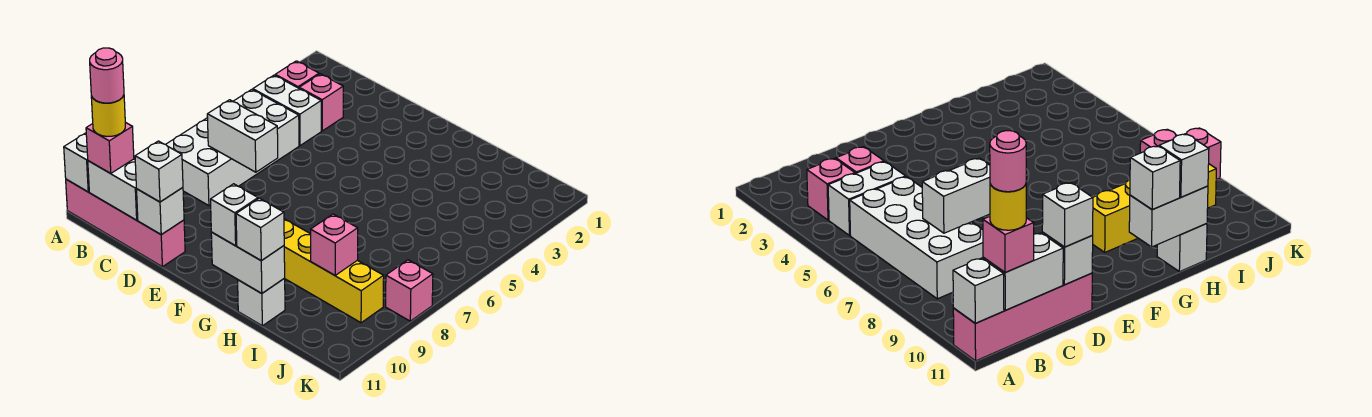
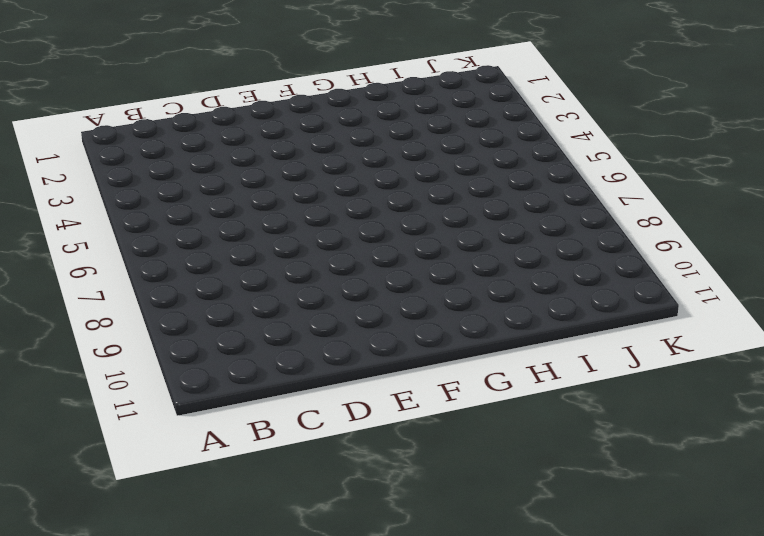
none -> pink 1x4 brick [66,179,185,267]
none -> pink 1x1 brick [275,61,319,88]
none -> white 1x2 brick [253,75,321,146]

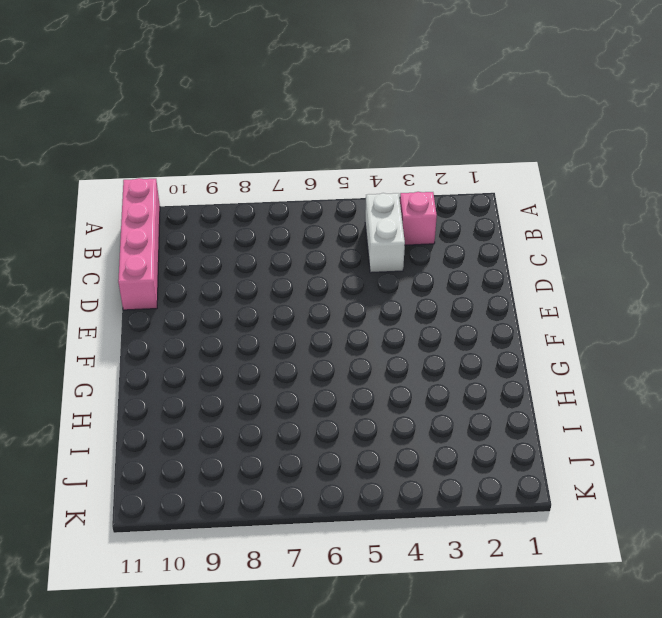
none -> white 2x4 brick [166,90,299,206]
none -> pink 1x1 brick [299,74,343,131]
none -> yellow 1x4 brick [284,219,384,323]

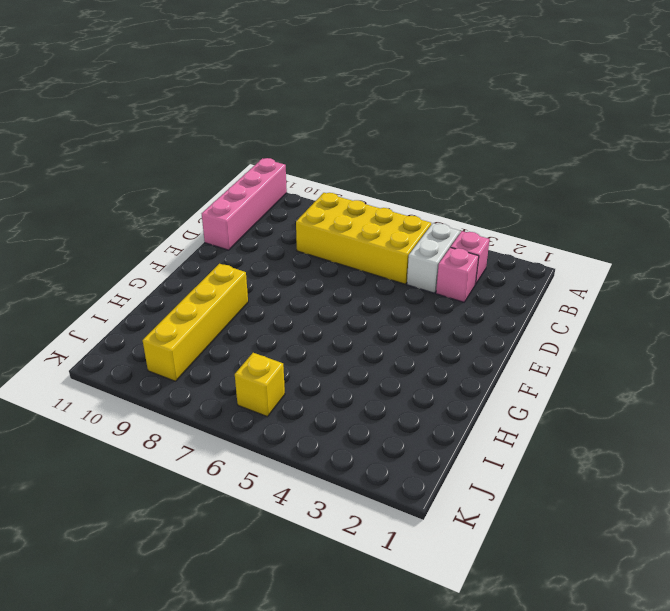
yellow 2x4 brick [296,193,431,284] -> white 2x4 brick [166,90,299,206]
yellow 1x1 brick [235,353,285,417] -> none
none -> white 1x1 brick [238,278,285,326]
none -> pink 1x1 brick [386,260,433,321]
none -> white 1x1 brick [64,133,89,192]

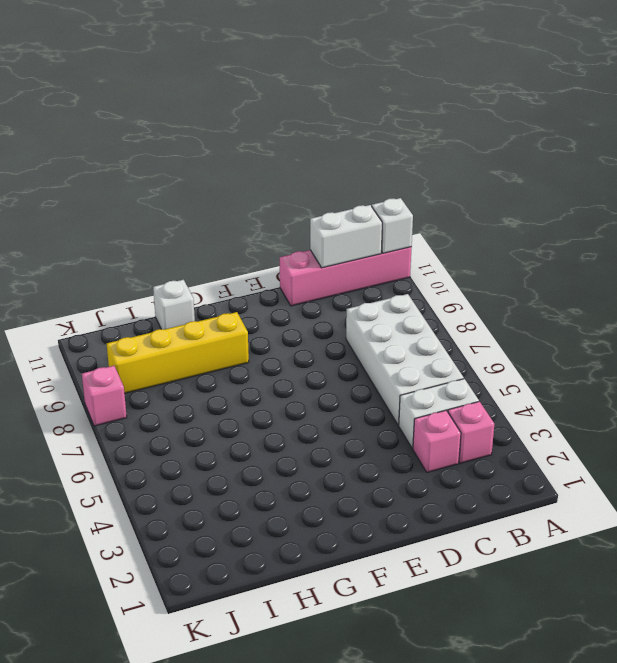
none -> white 1x2 brick [207,100,278,172]
none -> white 1x1 brick [137,188,184,235]
none -> white 1x2 brick [211,232,285,294]

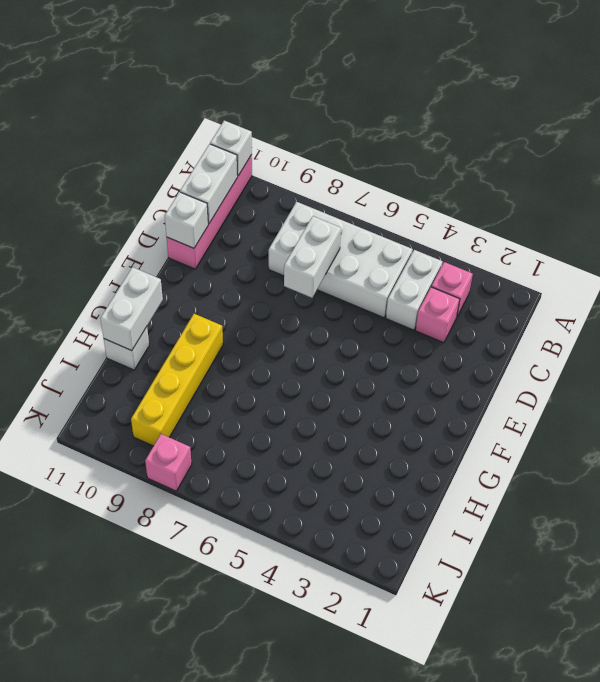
none -> pink 1x1 brick [311,214,358,275]
none -> pink 1x1 brick [86,122,134,173]
none -> white 1x1 brick [135,141,183,202]

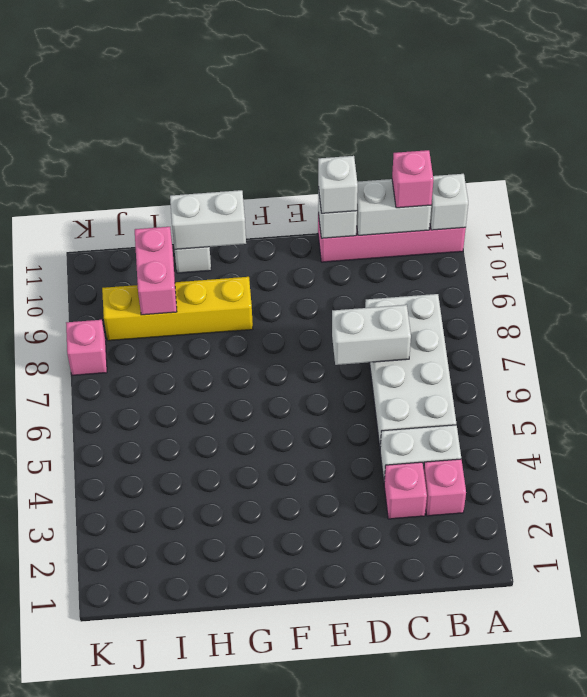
pink 1x2 brick [135,227,177,315] -> pink 1x1 brick [311,214,358,275]
none -> white 1x1 brick [211,184,258,246]
none -> white 1x1 brick [236,198,284,261]
none -> yellow 1x1 round brick [91,95,125,136]

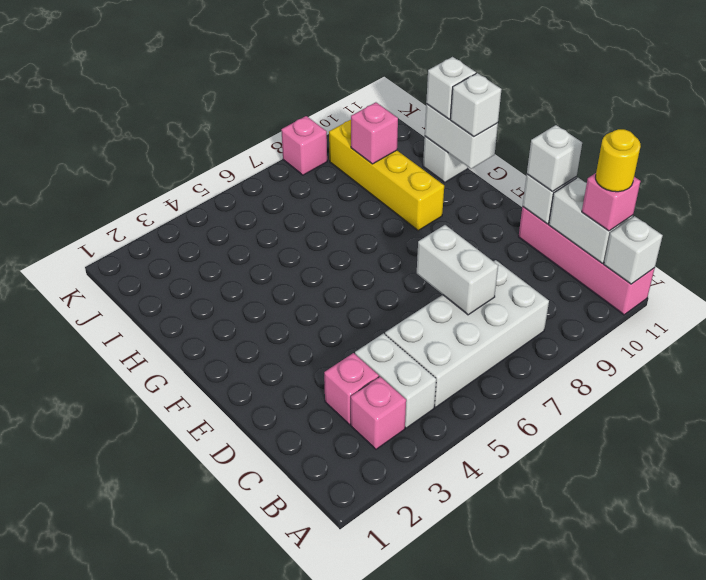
none -> pink 1x1 round brick [90,48,124,103]

